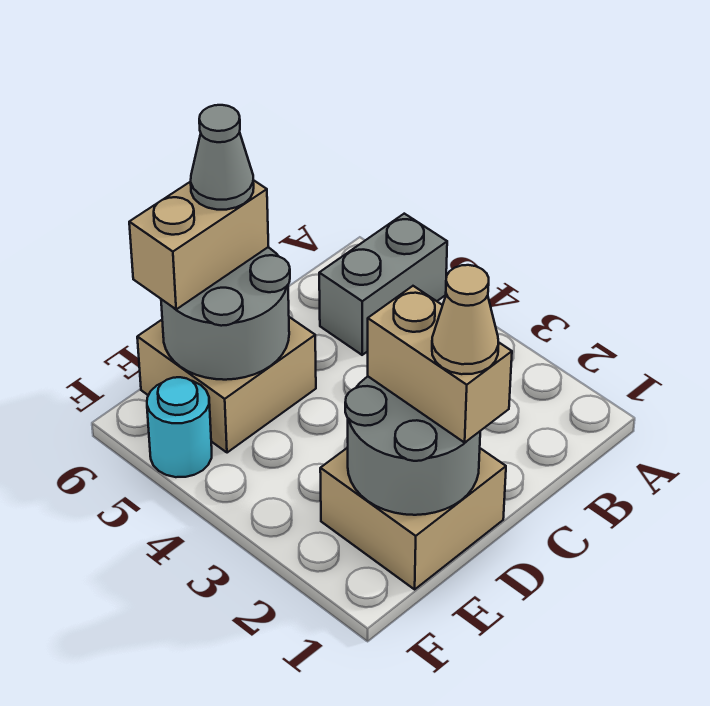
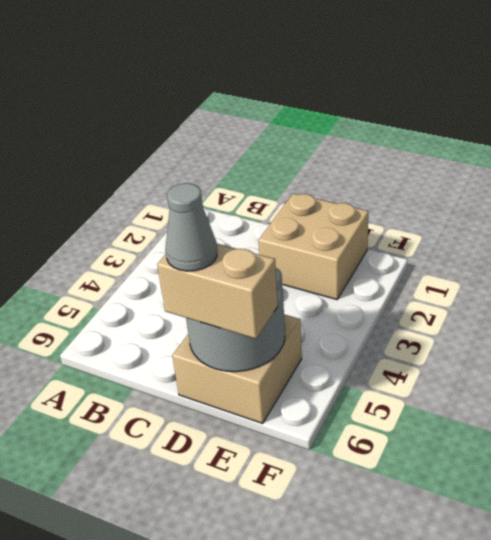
none -> grey 1x2 brick [319,214,447,355]
none -> cyan 1x1 round brick [147,377,212,477]

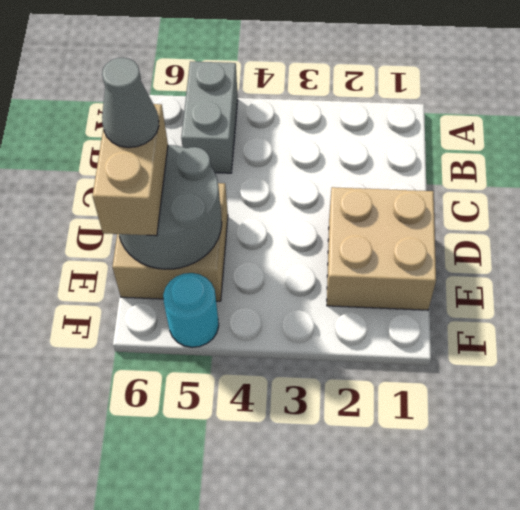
none -> grey 2x2 round brick [345,377,480,515]
none -> tan 1x2 brick [368,286,512,443]

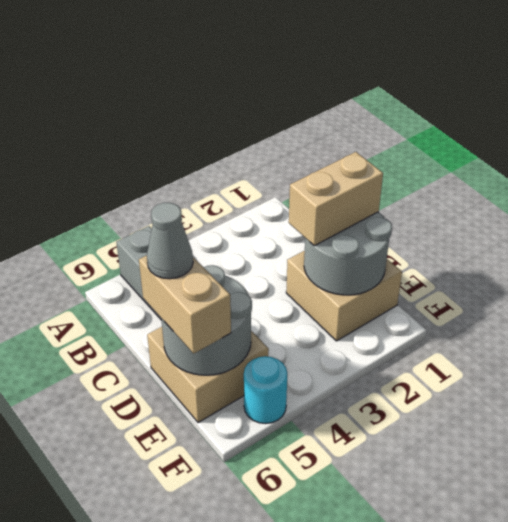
none -> tan 1x1 cone [432,265,499,374]

